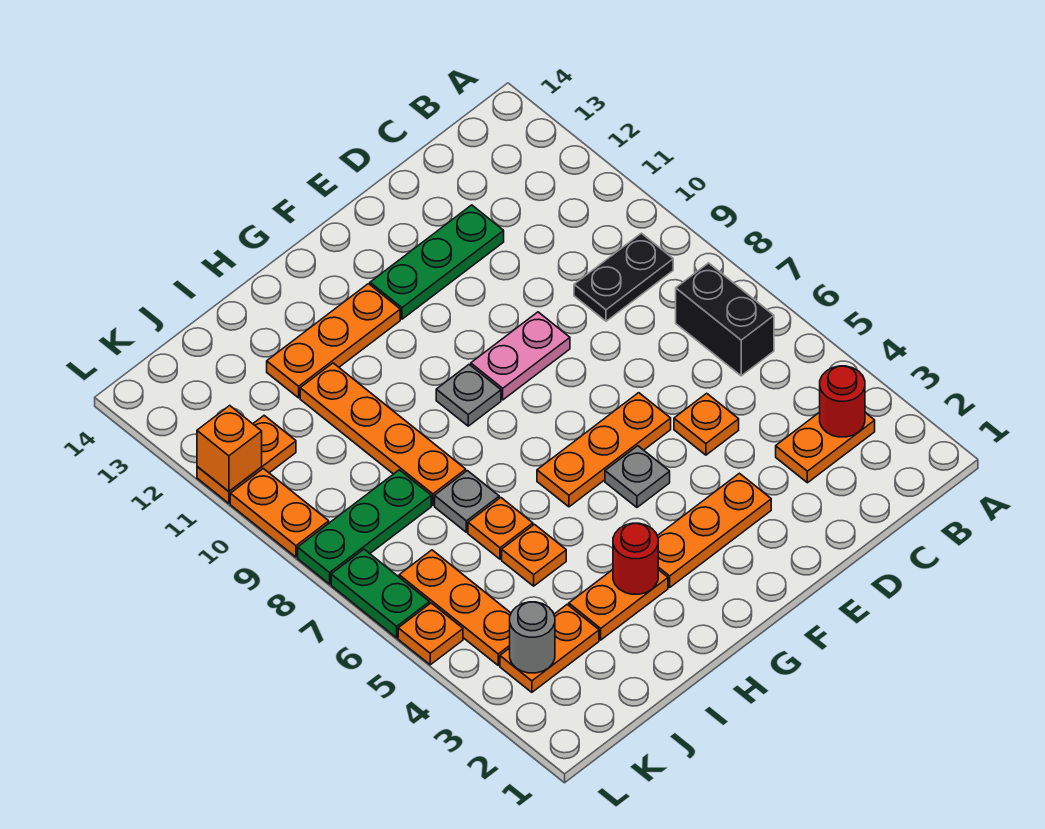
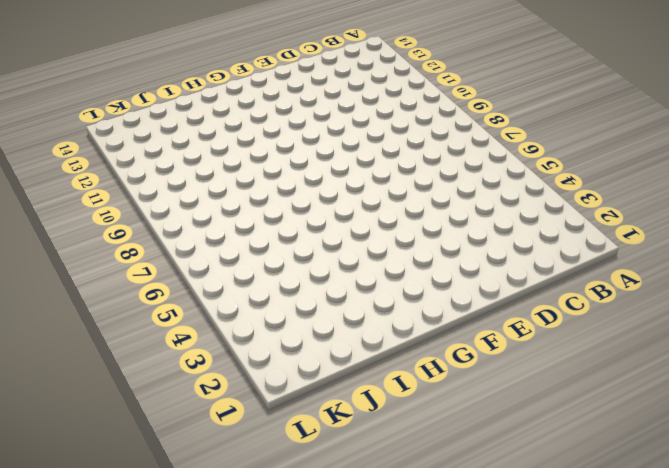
none -> orange 1x2 plate [776,412,875,483]
none -> black 1x2 brick [676,263,774,376]
none -> black 1x2 plate [574,233,673,321]

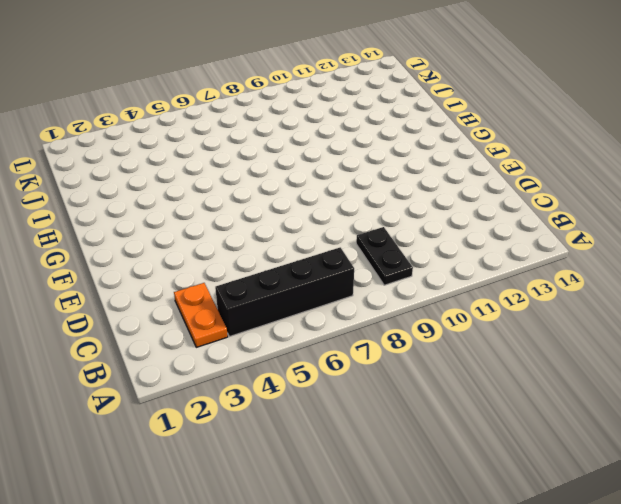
black 1x4 brick [215,247,354,337] -> black 1x2 brick [676,263,774,376]
none -> orange 1x1 plate [674,393,739,455]
none -> green 1x3 plate [370,205,504,319]
none -> orange 1x3 plate [658,473,771,587]

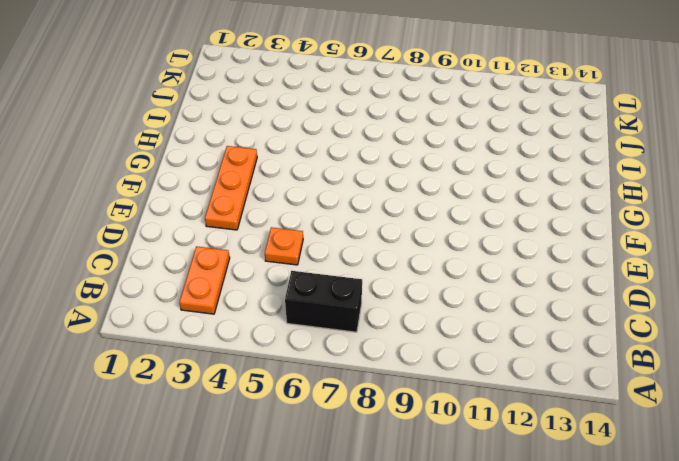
none -> black 1x2 plate [574,233,673,321]
none -> green 1x3 plate [370,205,504,319]
none -> orange 1x3 plate [537,393,671,507]

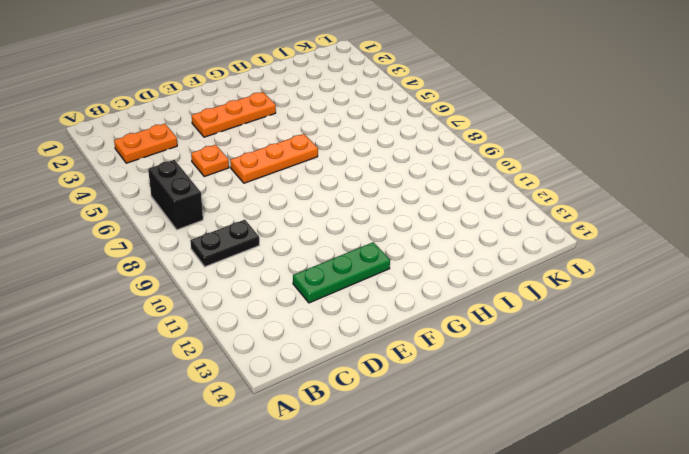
none -> pink 1x2 plate [471,312,570,400]
none -> grey 1x1 plate [605,446,670,507]
none -> grey 1x1 plate [436,365,501,426]

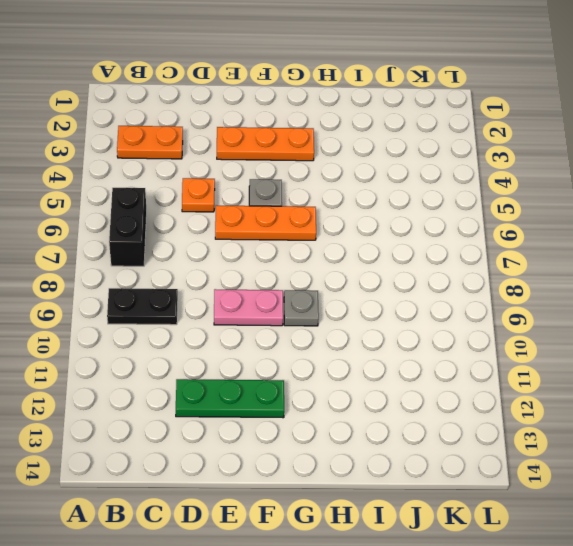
none -> orange 1x3 plate [267,284,400,398]
none -> orange 1x2 plate [569,570,668,640]
none -> orange 1x1 plate [502,524,566,586]

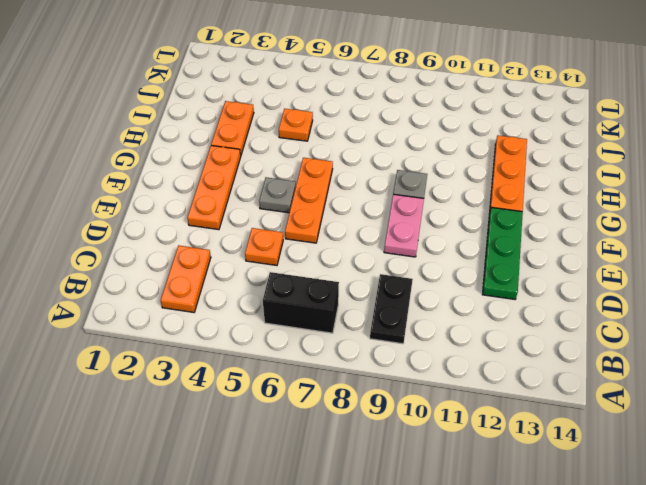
none -> orange 1x1 plate [468,498,533,559]
none -> grey 1x1 plate [435,471,499,532]
none -> orange 1x4 plate [300,363,466,505]

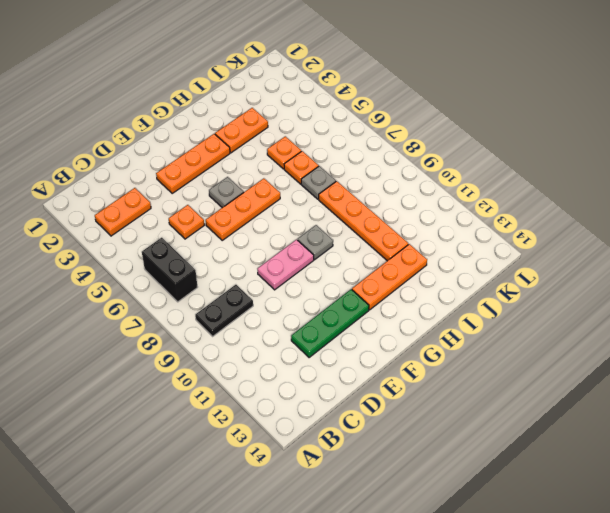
none -> orange 1x2 plate [500,605,599,692]
none -> green 1x3 plate [298,470,431,584]
none -> orange 1x3 plate [399,550,511,665]

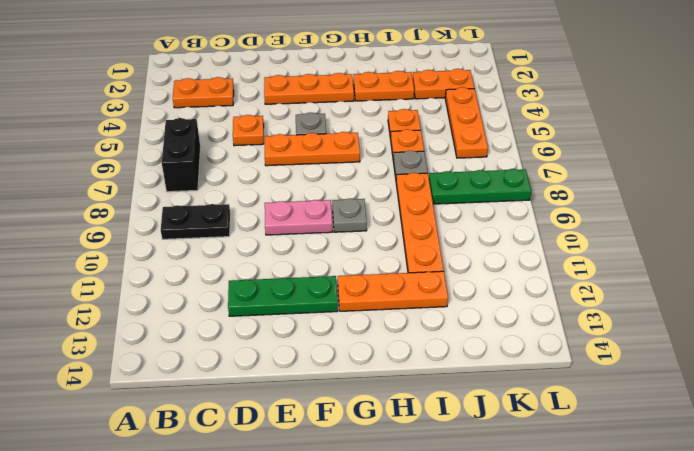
none -> orange 1x2 plate [197,416,296,503]
none -> orange 1x1 plate [398,603,463,665]
none -> green 1x2 plate [331,549,430,638]

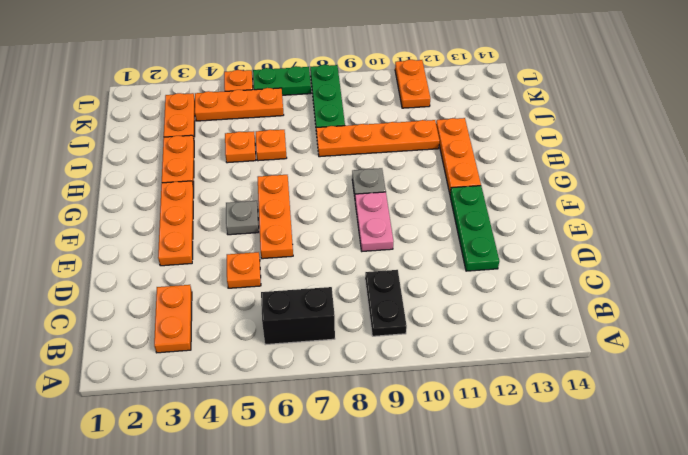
none -> grey 1x1 plate [435,471,499,532]
none -> orange 1x2 plate [230,469,329,557]
none -> red 1x1 round brick [820,366,865,437]

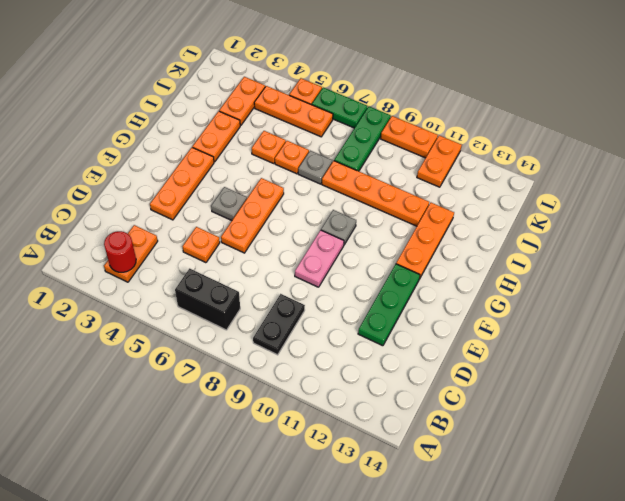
none -> red 1x1 round brick [613,523,658,594]
none -> grey 1x1 round brick [510,602,555,673]
none -> orange 1x1 brick [197,406,262,491]

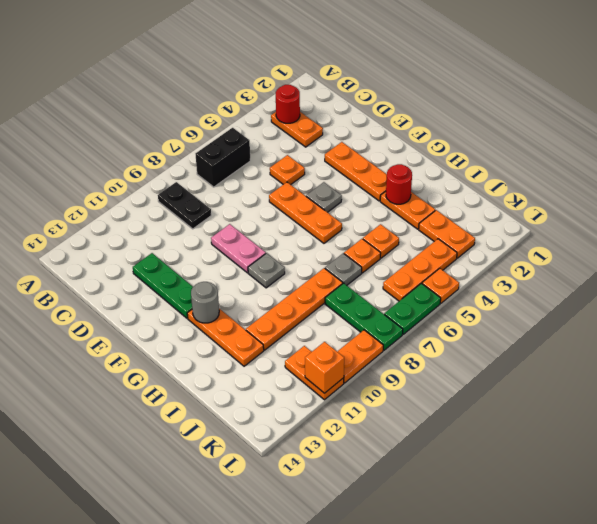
grey 1x1 round brick [191,282,219,323] -> grey 1x1 round brick moved to [510,602,555,673]

